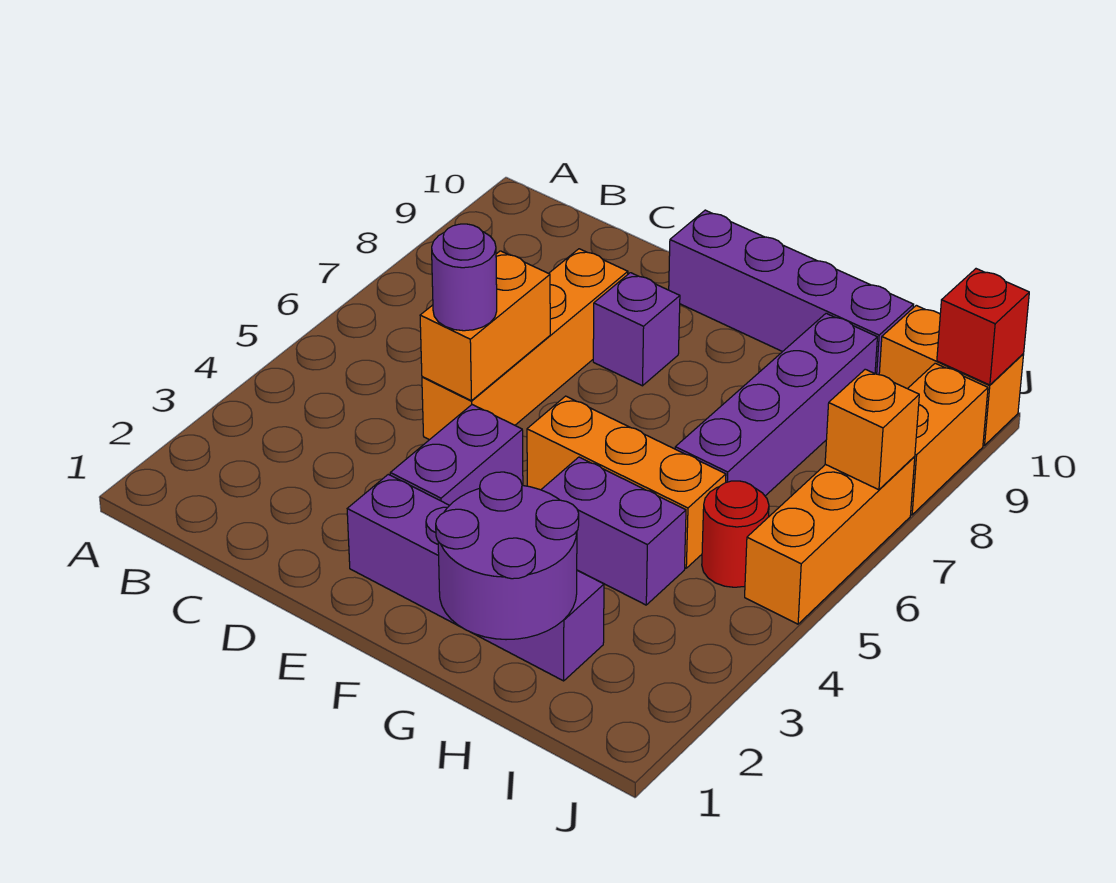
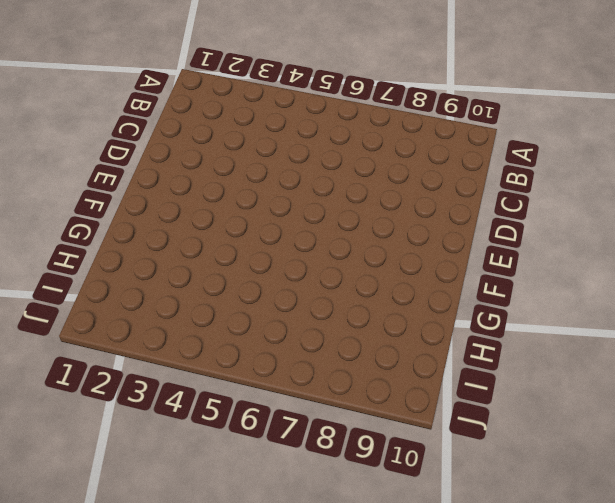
none -> orange 1x4 brick [422,249,628,440]
none -> purple 1x4 brick [347,474,604,681]
none -> purple 1x2 brick [390,405,523,505]

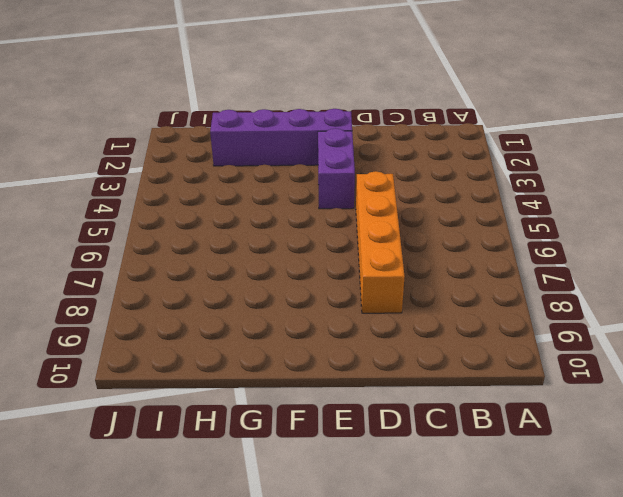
none -> purple 1x1 brick [593,273,680,386]
none -> purple 1x4 brick [669,210,914,375]
none -> orange 1x3 brick [527,396,726,568]

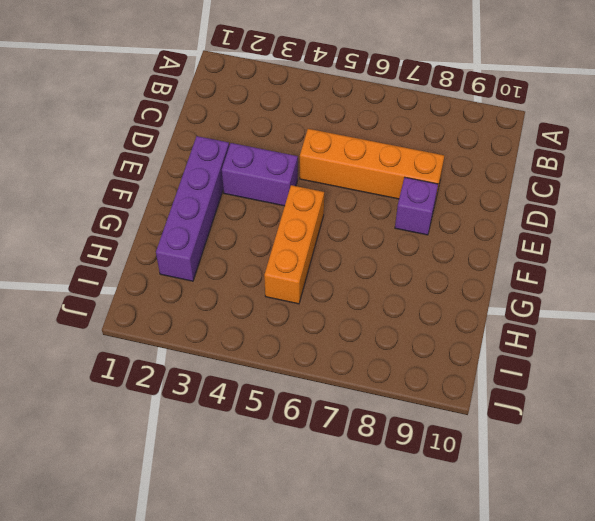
none -> purple 1x4 brick [669,210,914,375]
none -> purple 1x2 brick [541,457,686,605]
none -> purple 1x4 brick [675,313,877,496]

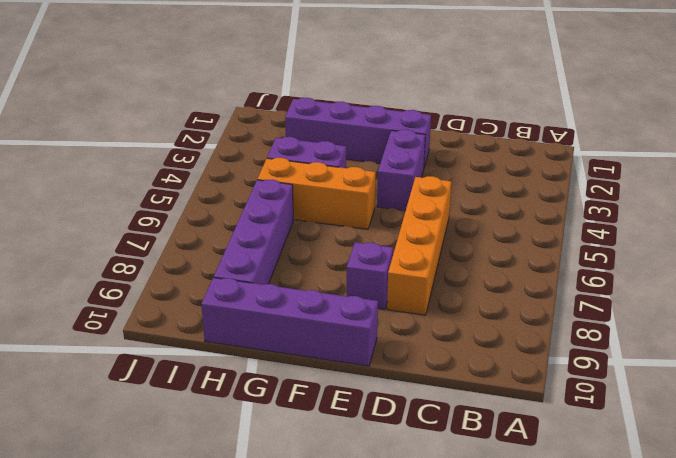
none -> red 1x1 round brick [702,481,769,587]
none -> orange 1x2 brick [879,305,1024,445]
none -> orange 1x3 brick [745,456,915,624]

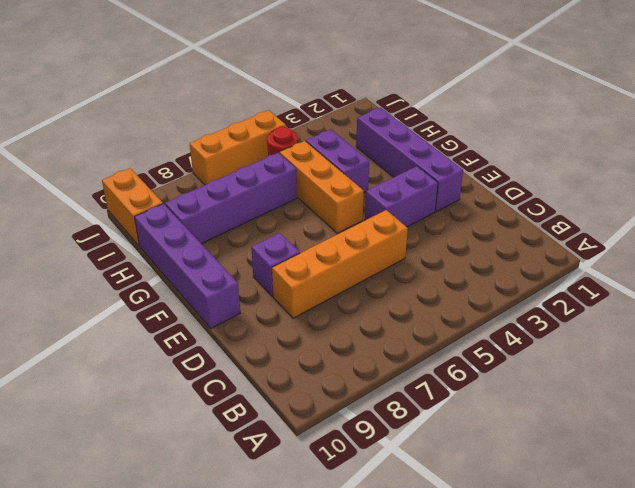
none -> orange 1x2 brick [908,363,988,515]
none -> orange 1x2 brick [420,251,550,401]
none -> purple 2x2 round brick [436,472,579,640]

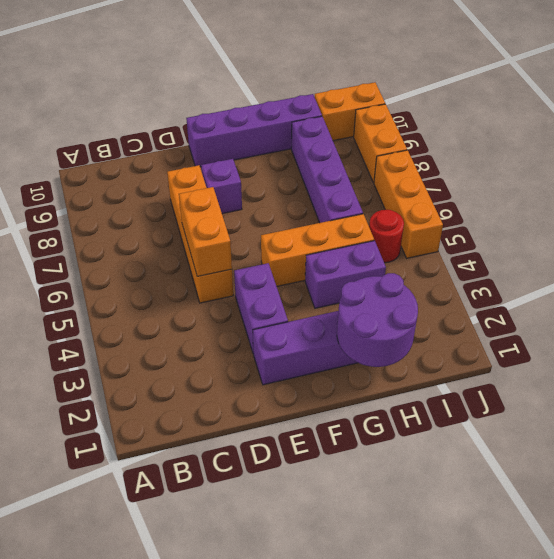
none -> orange 1x1 brick [825,369,919,490]
none -> red 1x1 brick [937,269,1029,385]
none -> purple 1x1 round brick [432,224,497,331]

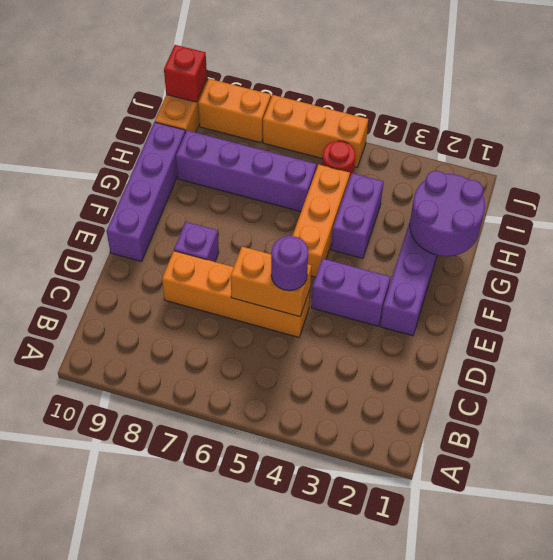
none -> orange 1x1 brick [825,369,919,490]

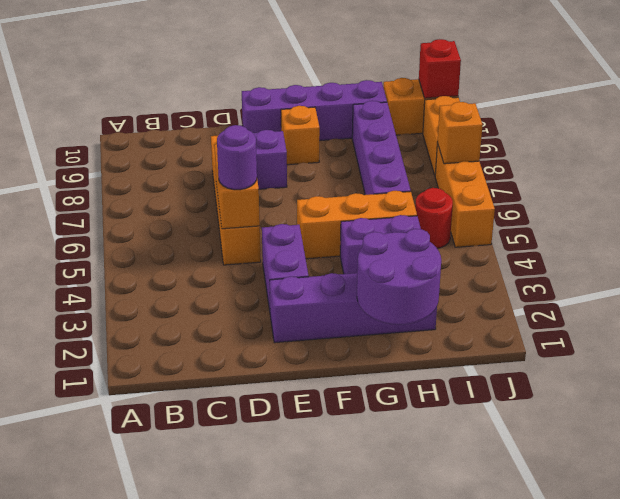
orange 1x1 brick [281,106,320,165] -> none

